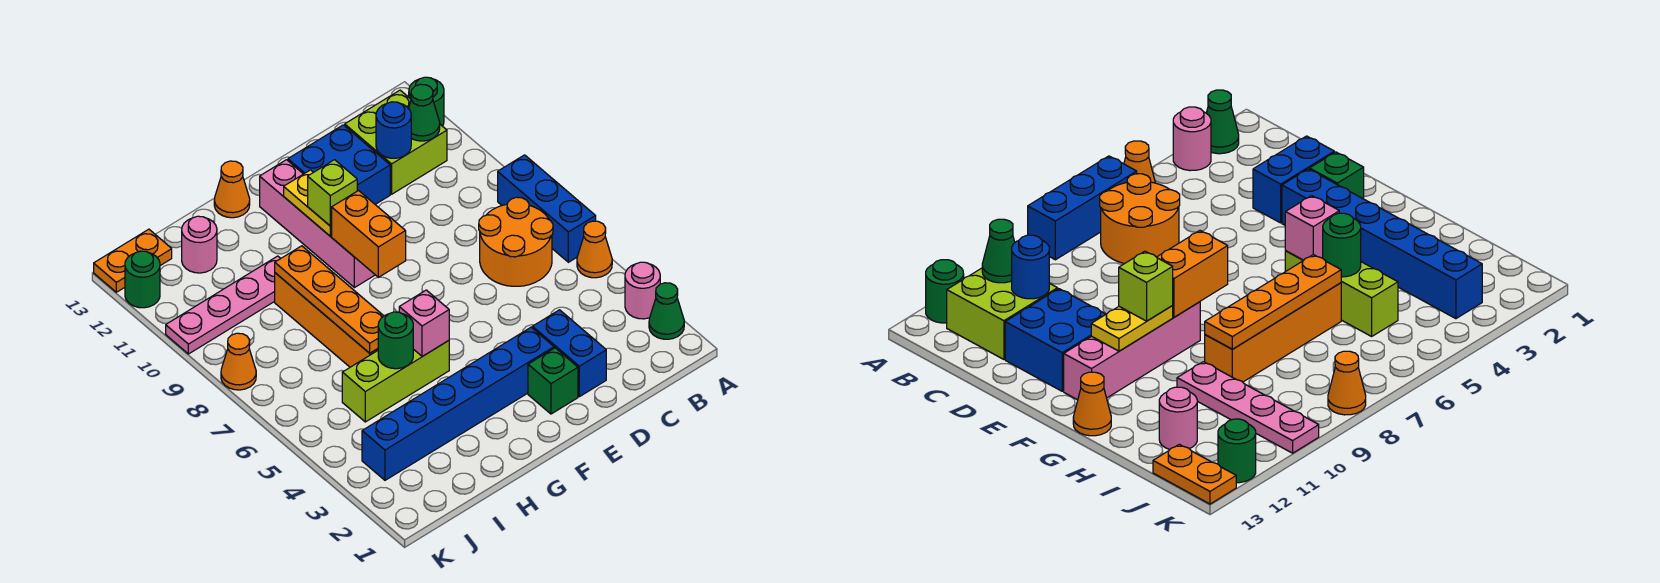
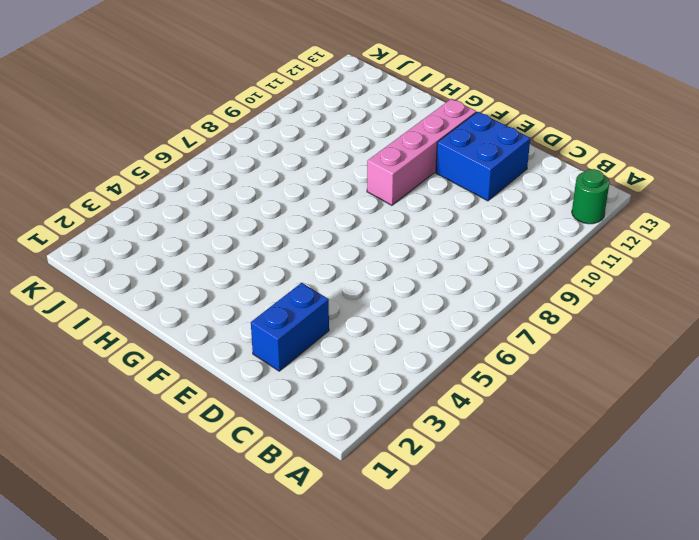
none -> green 1x1 cone [649,283,684,339]
none -> pink 1x1 round brick [625,262,660,319]
none -> orange 1x1 cone [577,221,612,278]

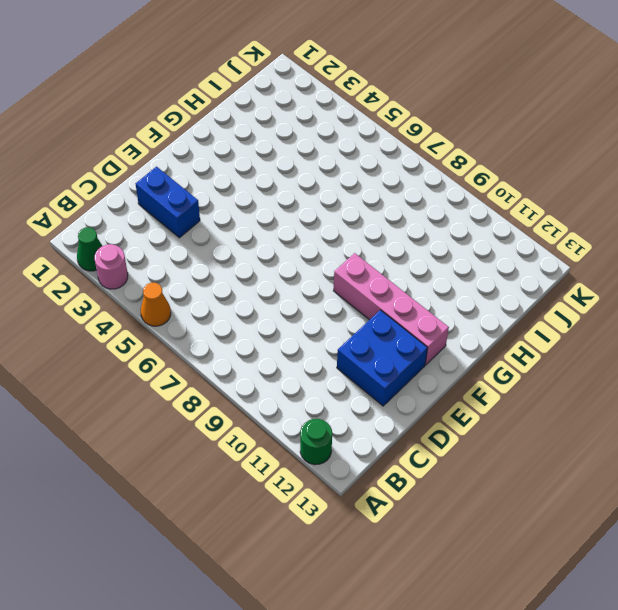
none -> blue 1x3 brick [498,155,596,262]
none -> orange 2x2 round brick [479,197,553,286]
none -> lime 2x2 brick [345,90,447,194]

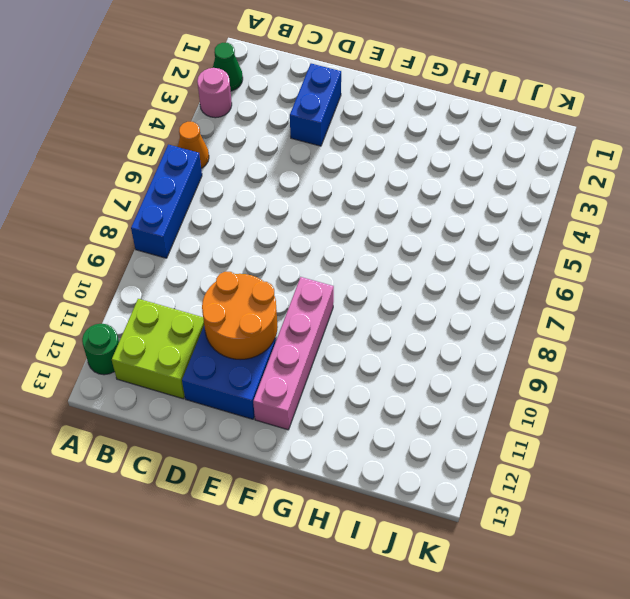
orange 2x2 round brick [202,272,278,360] -> orange 2x2 round brick moved to [479,197,553,286]
none -> green 1x1 brick [528,348,578,414]
none -> blue 1x6 brick [362,327,554,480]
none -> lime 1x3 brick [342,341,449,422]

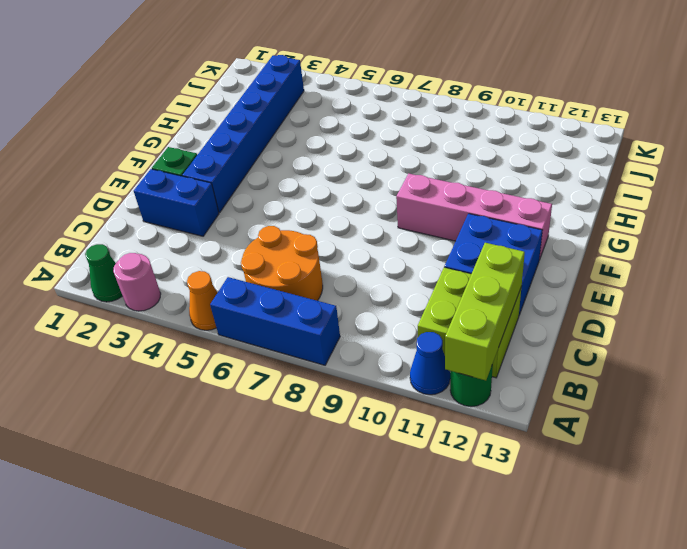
blue 1x1 cone [410,332,450,395] -> none
lime 1x3 brick [445,243,525,381] -> lime 1x3 brick moved to [342,341,449,422]
none -> orange 1x1 cone [214,161,250,218]
none -> orange 1x4 brick [275,273,378,367]
none -> pink 1x4 plate [166,256,281,354]

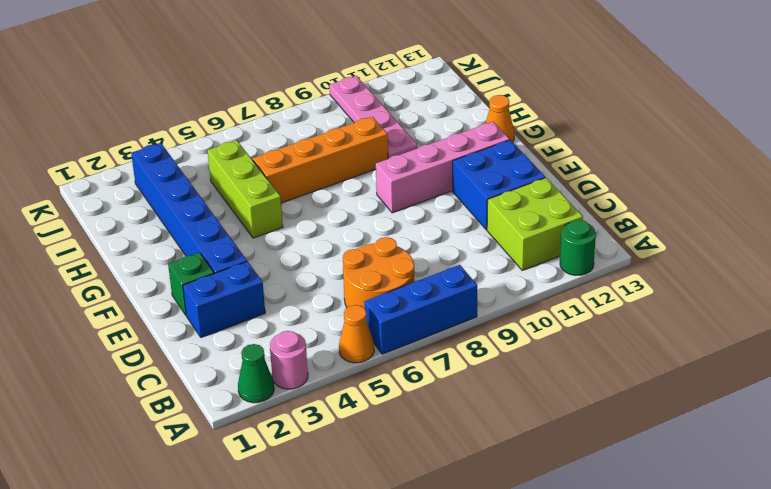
none -> pink 1x1 round brick [182,216,217,273]
none -> orange 1x2 plate [94,229,172,292]
none -> orange 1x1 cone [221,333,256,390]

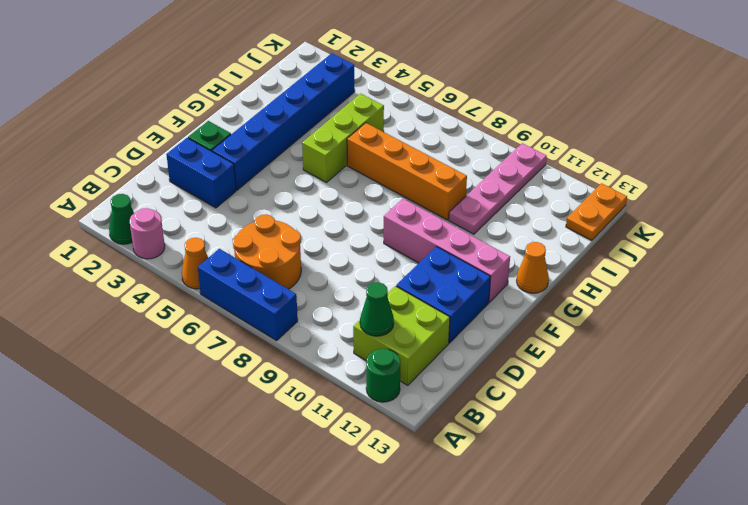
none -> pink 1x1 round brick [182,216,217,273]
none -> orange 1x1 cone [221,333,256,390]
none -> green 1x1 round brick [125,251,160,308]

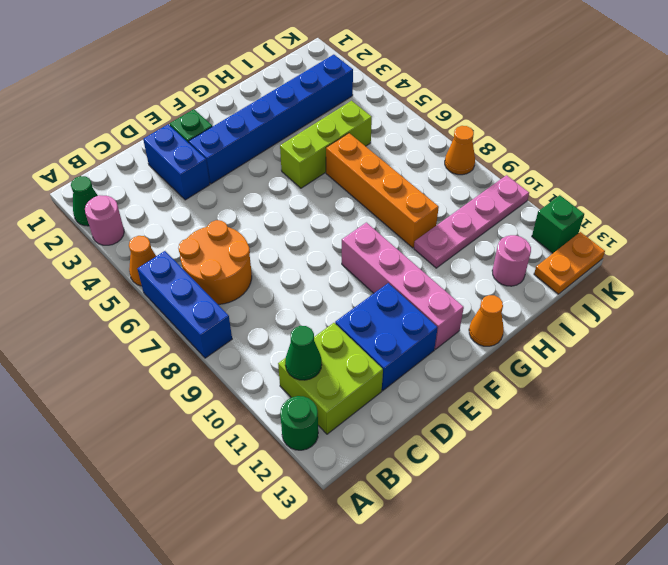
green 1x1 brick [532,195,584,253] -> green 1x1 round brick [125,251,160,308]
none -> blue 1x1 round brick [376,102,411,158]
none -> orange 1x2 brick [332,191,406,277]
none -> yellow 1x2 plate [284,170,332,236]

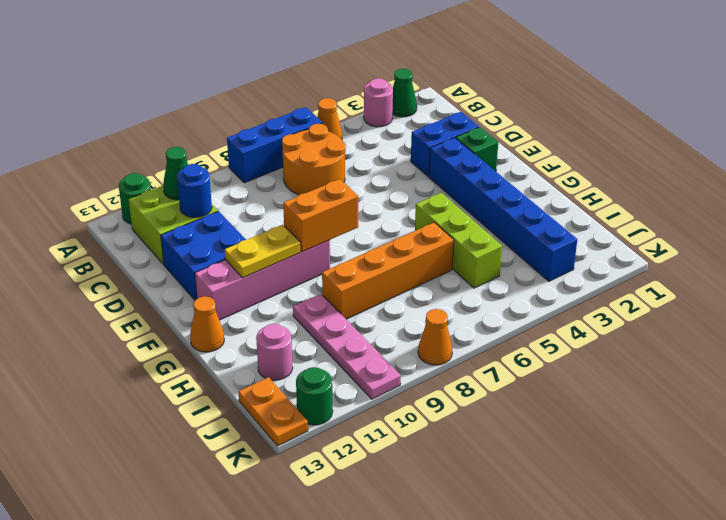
none -> pink 1x1 brick [399,290,449,357]
none -> green 1x1 round brick [378,312,413,369]
none -> orange 1x4 plate [275,246,383,353]

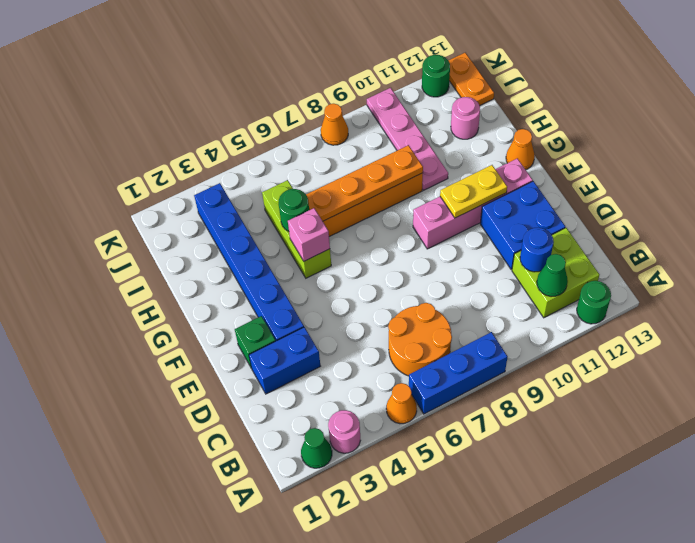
none -> orange 1x2 brick [332,191,406,277]
none -> lime 1x1 brick [308,160,357,226]

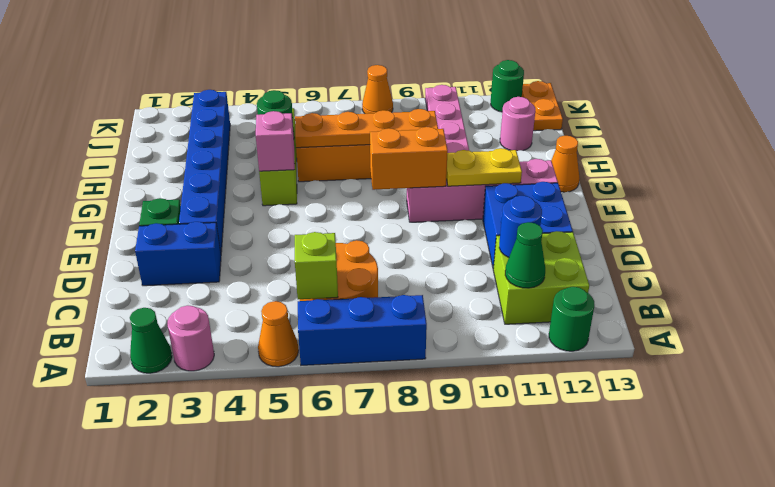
lime 1x1 brick [295,232,338,299] -> lime 1x1 brick moved to [308,160,357,226]

